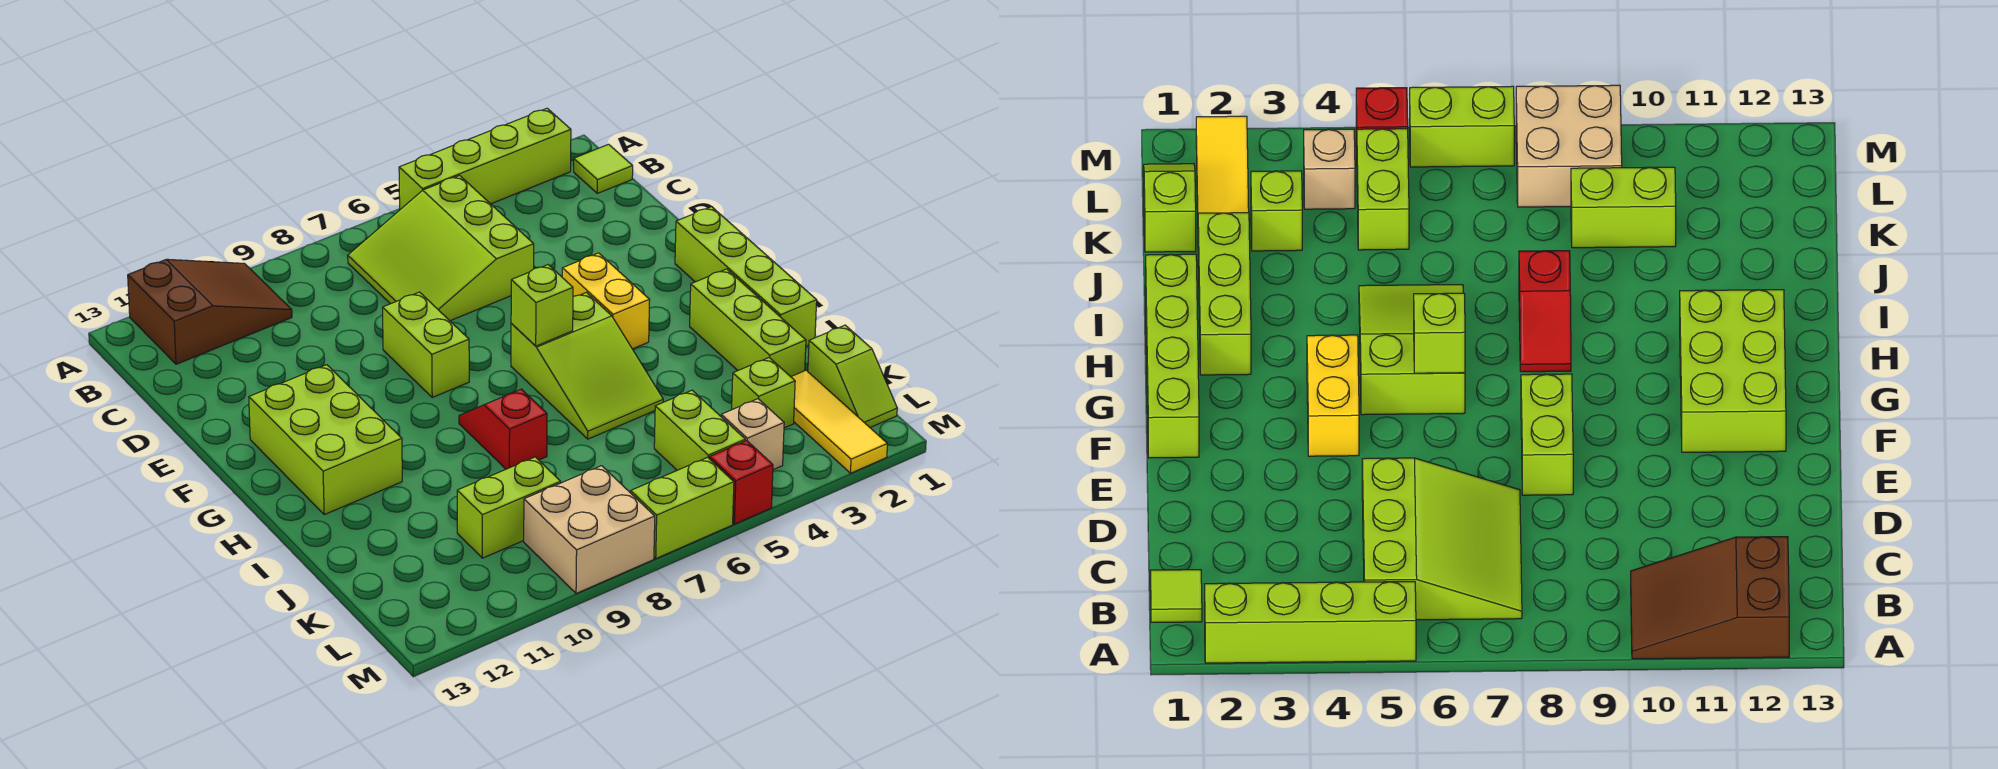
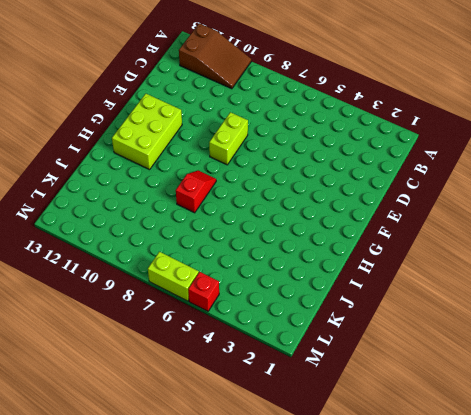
none -> lime 1x4 brick [399,108,571,209]
none -> lime 1x1 tile [574,144,633,193]
none -> lime 3x3 slope [348,175,534,321]

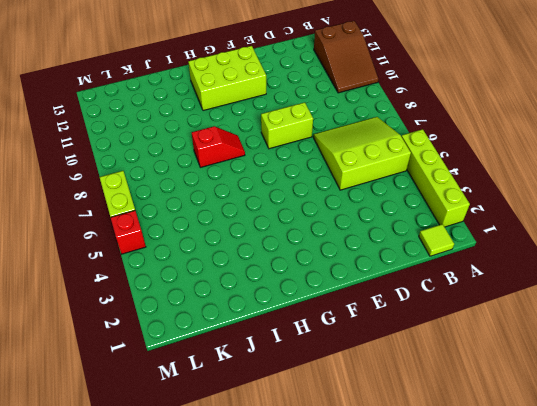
none -> lime 1x4 brick [675,207,817,346]
none -> yellow 1x2 brick [562,253,650,349]
none -> lime 2x3 slope [511,292,663,439]

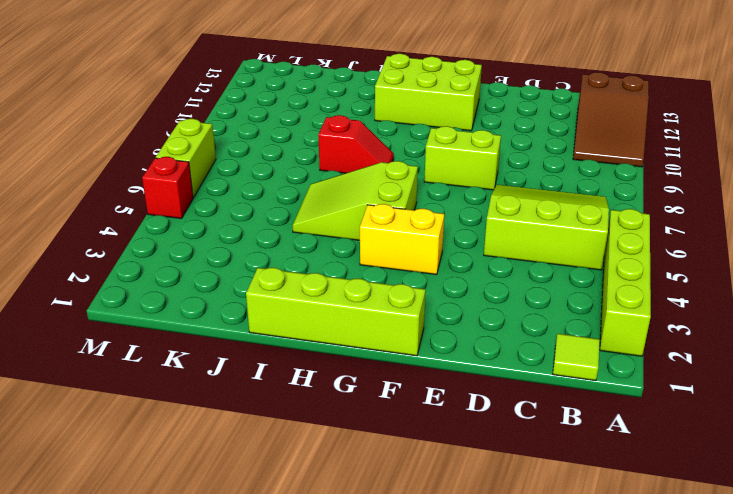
none -> lime 1x3 brick [690,269,806,377]
none -> lime 1x2 slope [808,325,897,427]
none -> yellow 1x3 tile [791,370,887,473]

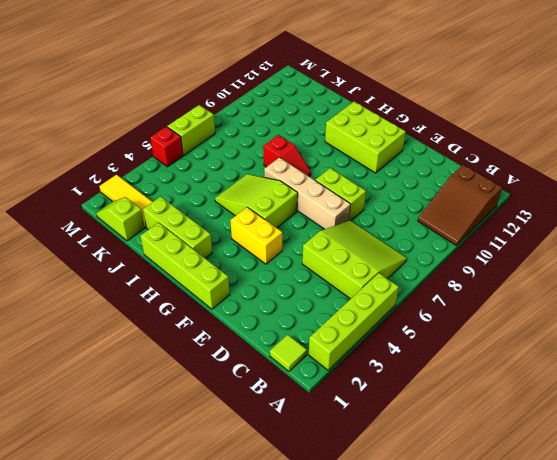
tan 1x4 brick [264,157,351,229] -> none
none -> lime 1x1 brick [732,358,795,428]
none -> lime 1x2 brick [654,390,745,470]
none -> lime 1x2 brick [457,457,561,558]

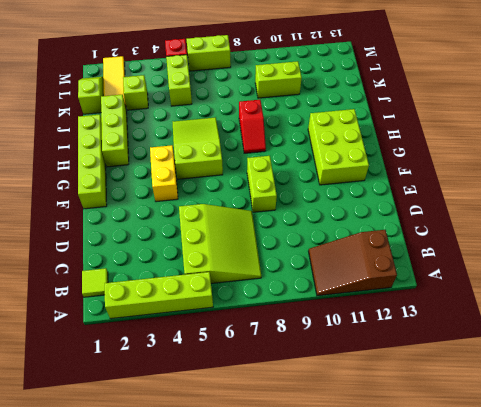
none -> tan 1x1 brick [721,399,784,470]
none -> tan 2x2 brick [524,466,655,594]
none -> lime 1x1 brick [511,265,573,346]

